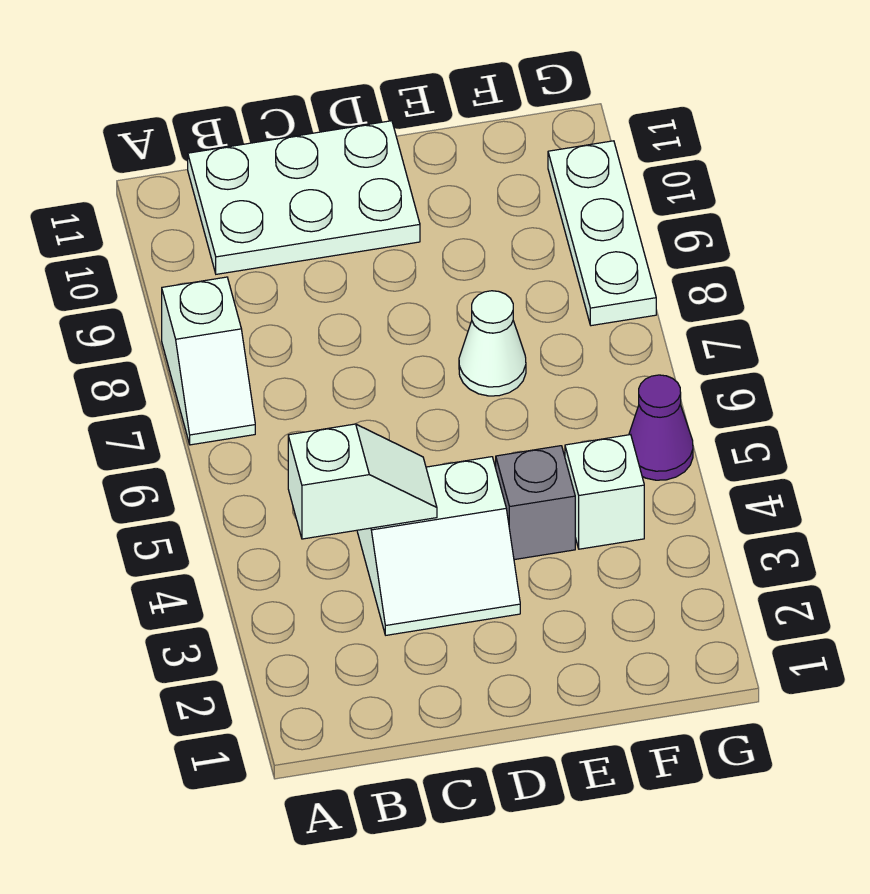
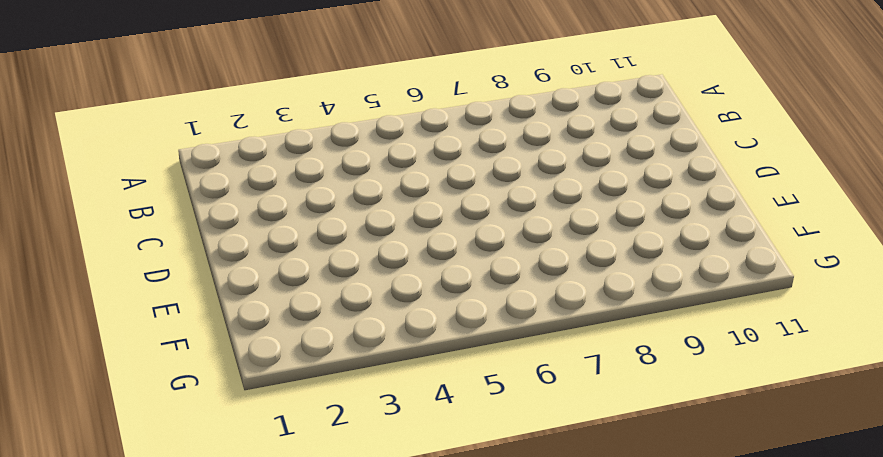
none -> white 1x2 slope [162,277,255,445]
none -> white 2x3 plate [188,121,420,274]

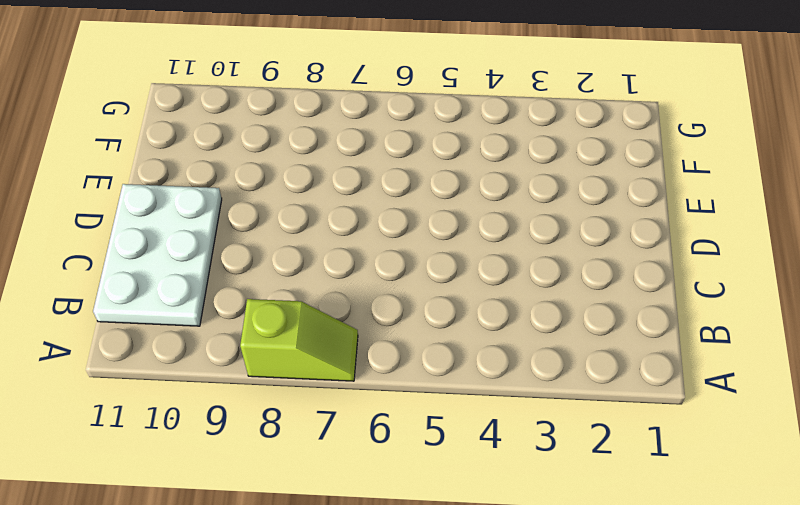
lime 1x2 slope [240,299,358,381] -> white 1x2 slope [162,277,255,445]
none -> white 2x2 slope [357,457,520,635]
none -> grey 1x1 brick [496,446,575,560]

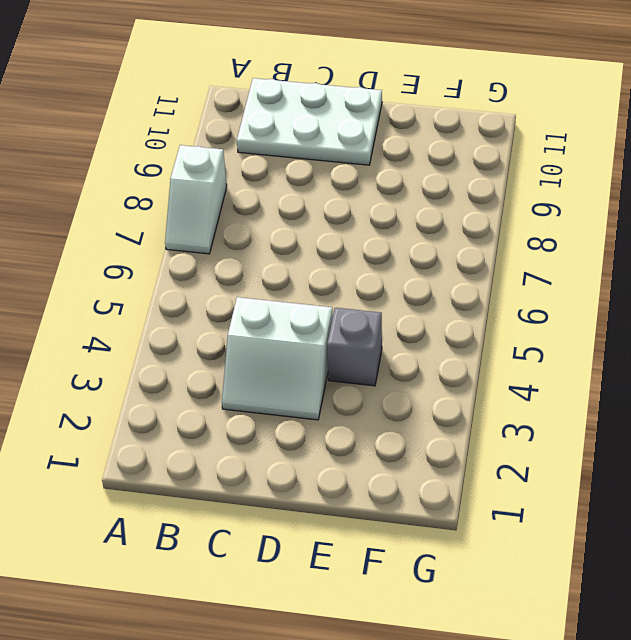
none -> white 1x1 cone [459,291,526,396]
none -> white 1x1 brick [565,435,644,549]

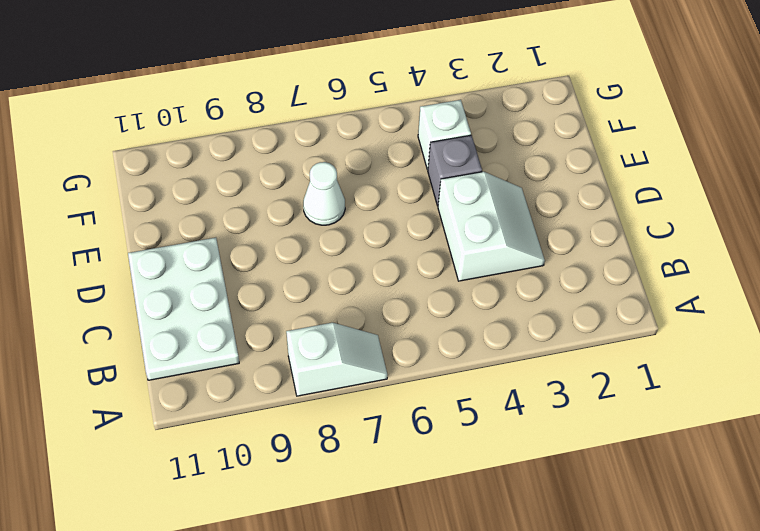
none -> purple 1x1 cone [629,375,693,480]
none -> white 1x3 plate [548,141,656,326]

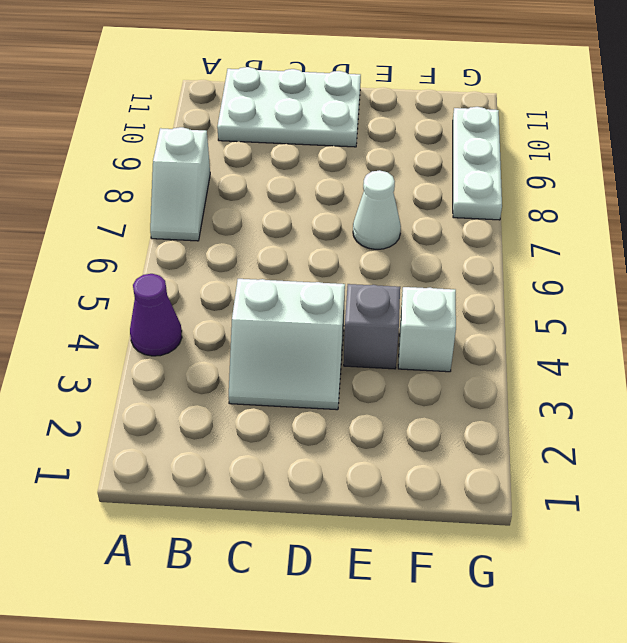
purple 1x1 cone [130,274,182,356] -> purple 1x1 cone moved to [629,375,693,480]
none -> white 1x2 slope [288,424,437,539]

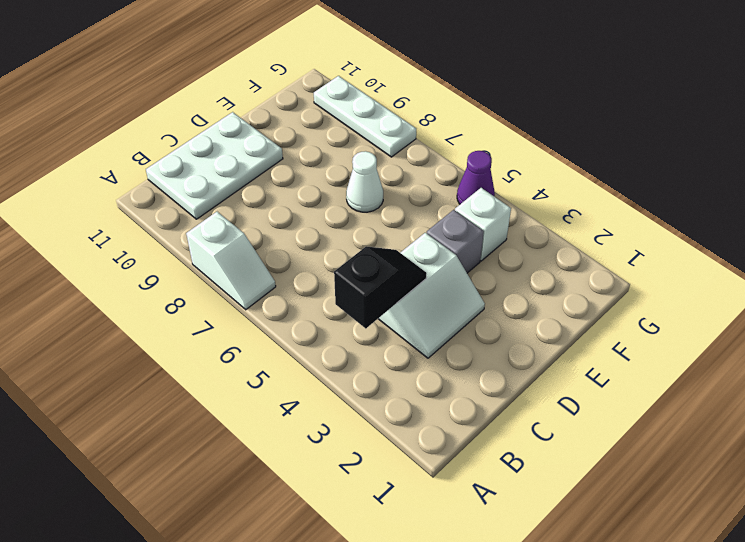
black 1x2 slope [334,247,427,329] -> white 1x2 slope [288,424,437,539]

